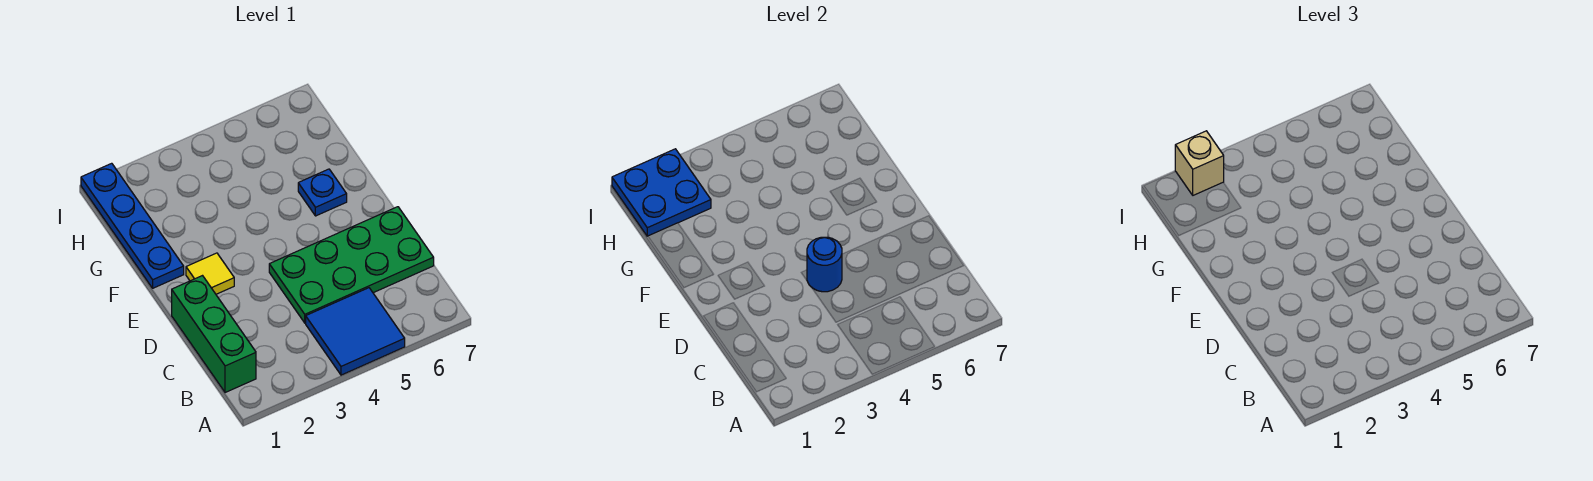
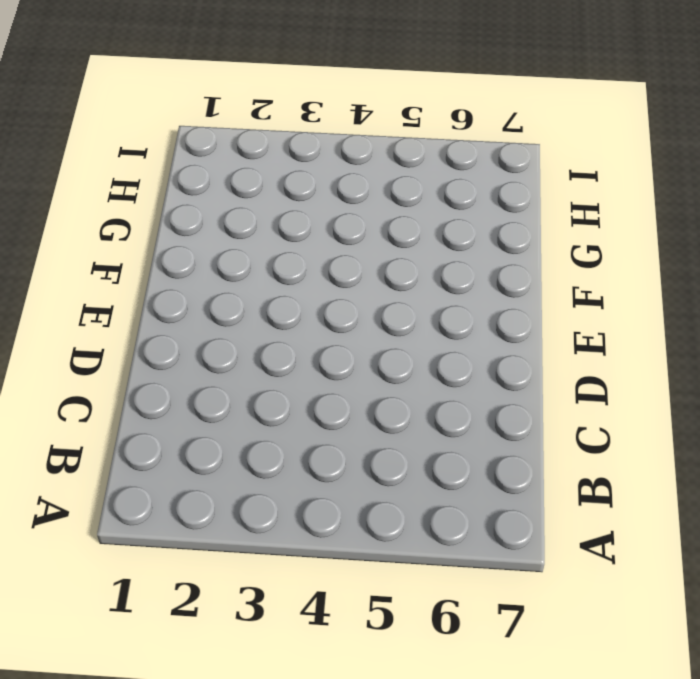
none -> blue 2x2 tile [306,288,405,375]
none -> green 1x3 brick [172,276,256,393]

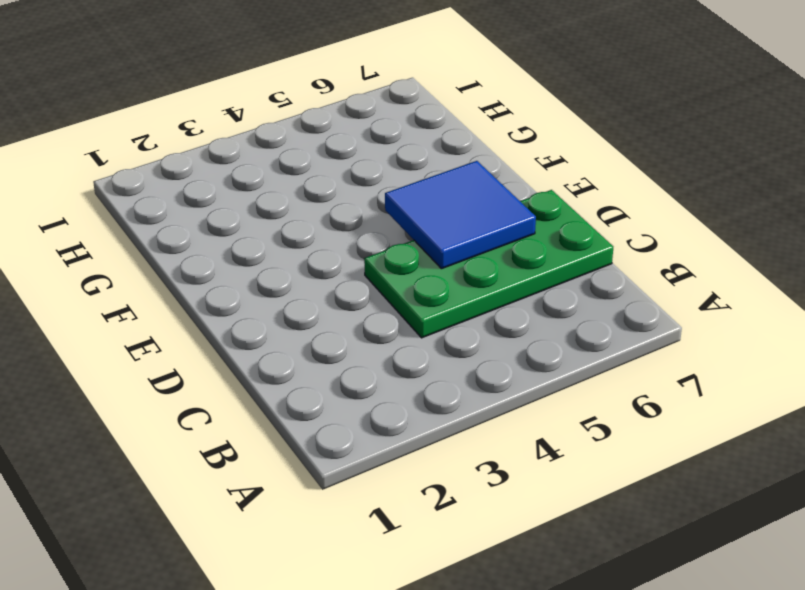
blue 2x2 tile [385,161,536,269] -> blue 2x2 tile moved to [306,288,405,375]
none -> green 1x3 brick [172,276,256,393]
none -> yellow 1x1 tile [186,253,234,294]

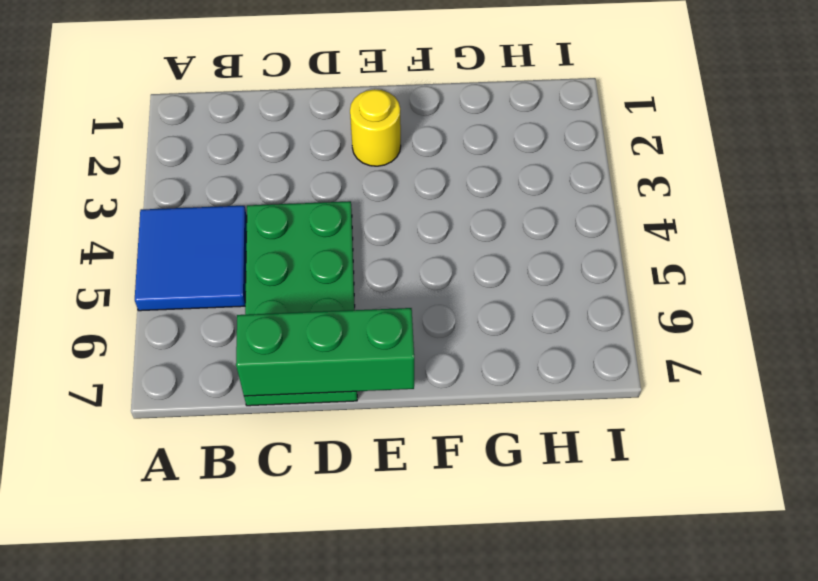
green 1x3 brick [236,308,414,396] -> green 1x3 brick moved to [172,276,256,393]
yellow 1x1 round brick [350,89,401,166] -> yellow 1x1 tile [186,253,234,294]
none -> blue 1x4 plate [81,163,184,288]
none -> blue 1x1 plate [298,169,347,216]

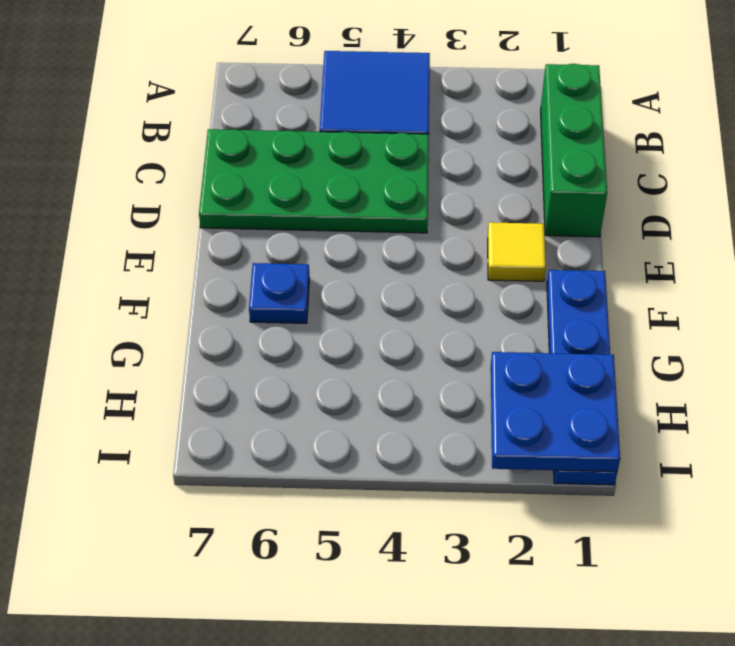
none -> blue 1x1 round brick [807,237,842,292]
none -> tan 1x1 brick [1175,131,1224,195]

